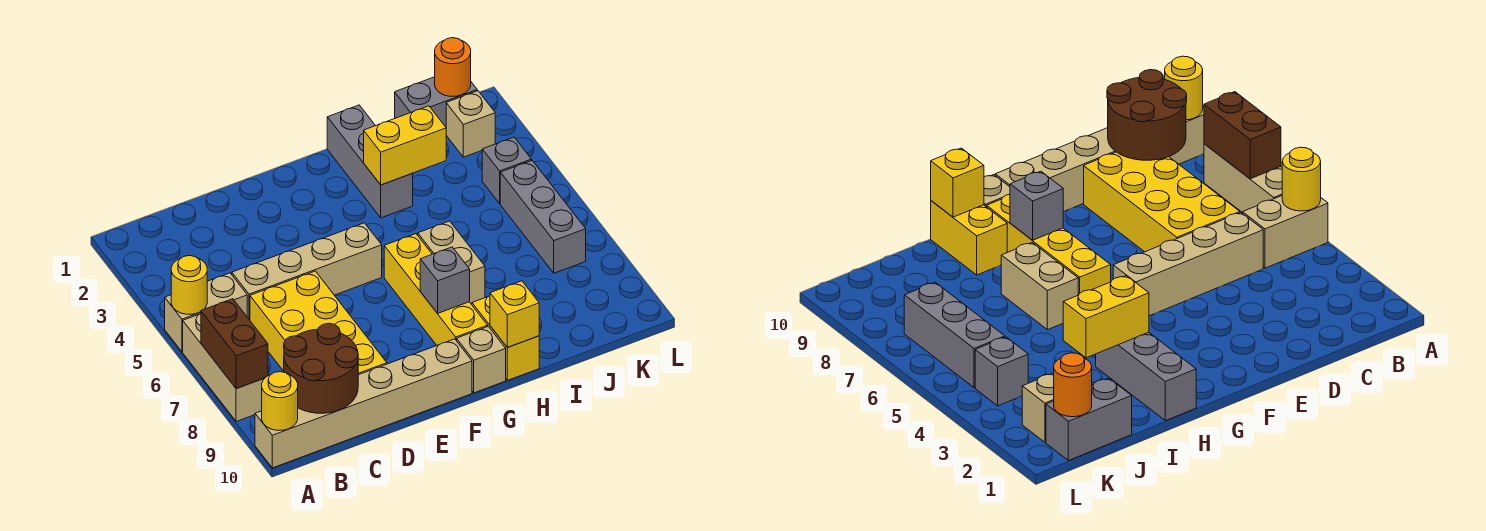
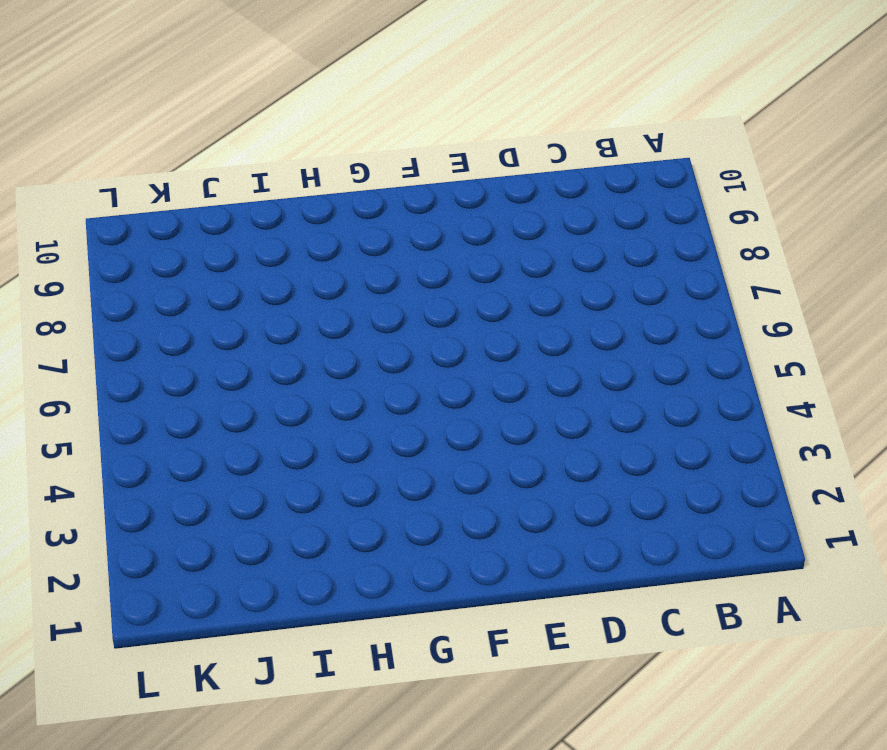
none -> tan 1x2 brick [165,273,247,352]
none -> tan 1x3 brick [183,314,264,422]
none -> tan 1x6 brick [255,339,472,468]

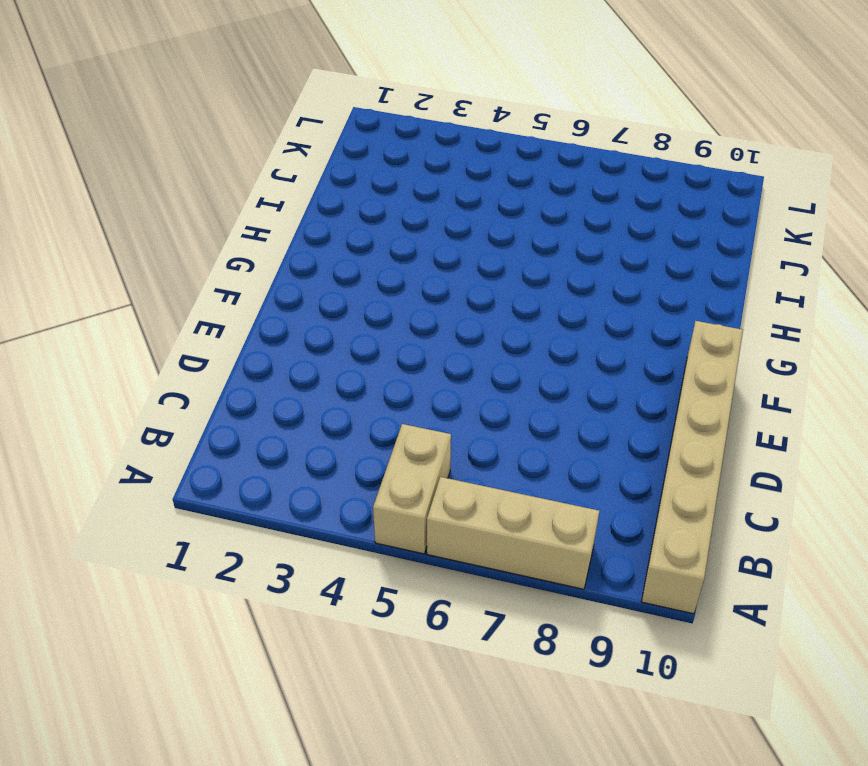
none -> tan 1x4 brick [232,223,382,320]
none -> yellow 2x4 brick [250,271,387,375]
none -> yellow 1x4 brick [384,234,488,345]

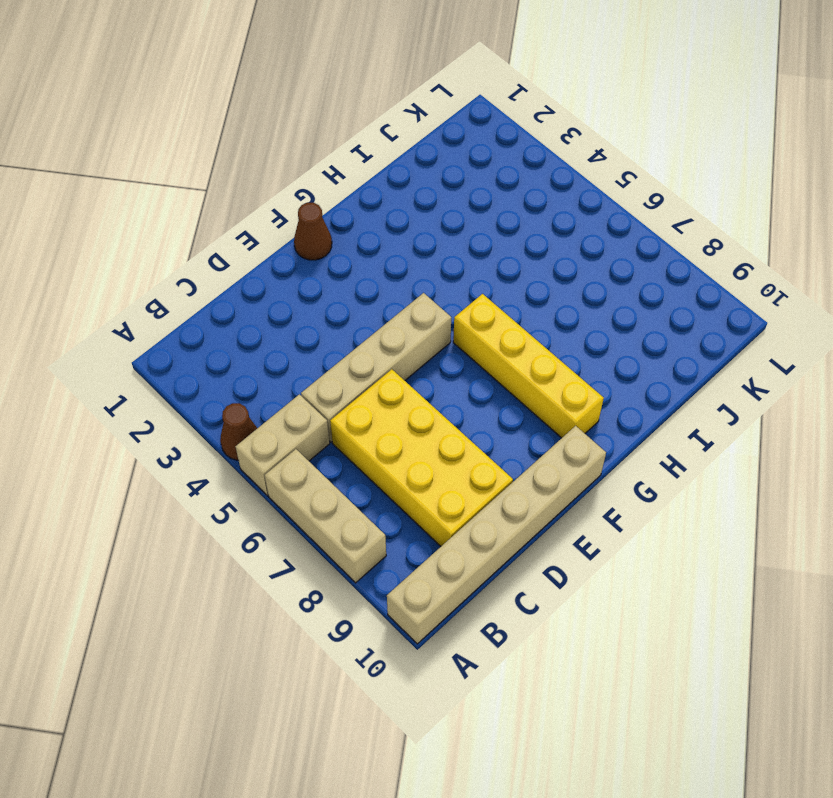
brown 1x1 cone [220,403,257,460] -> none
brown 1x1 cone [294,203,332,260] -> none
none -> tan 1x1 brick [457,326,506,393]
none -> grey 1x3 brick [327,105,413,218]
none -> tan 1x2 brick [418,221,485,304]

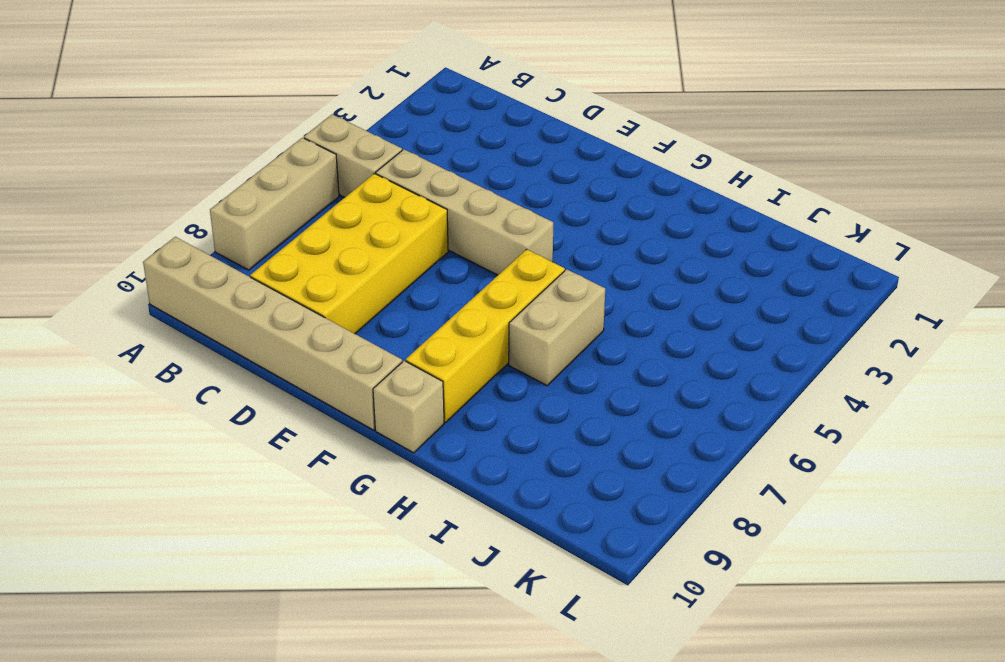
none -> grey 1x3 brick [327,105,413,218]
none -> yellow 1x2 brick [472,296,539,380]
none -> grey 1x2 brick [395,77,477,127]

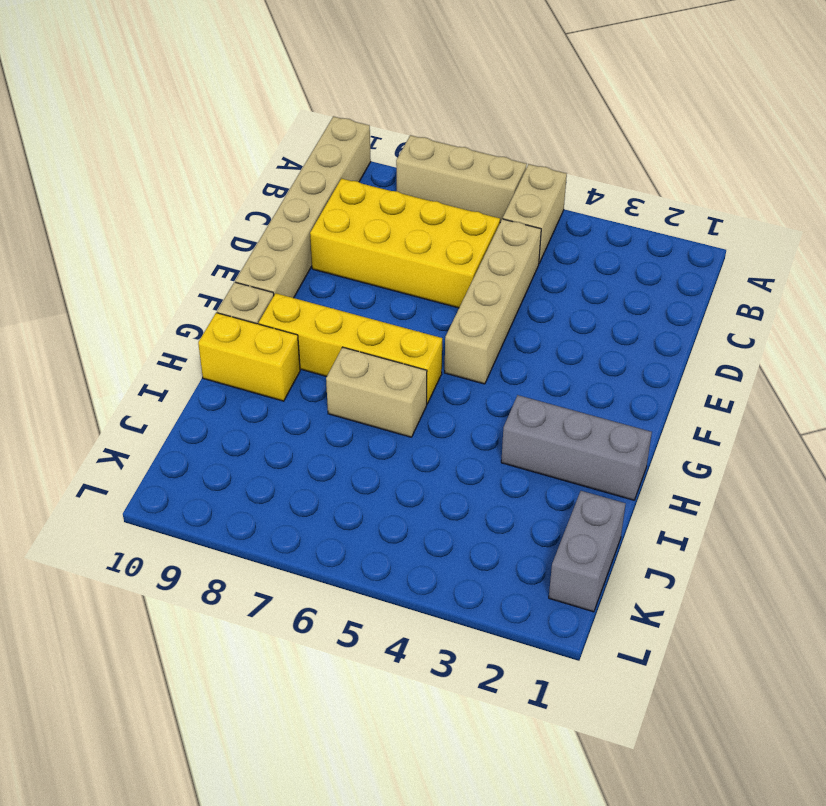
none -> tan 1x1 brick [446,91,495,157]
none -> grey 1x1 brick [482,137,532,203]
none -> grey 1x3 brick [500,161,586,273]

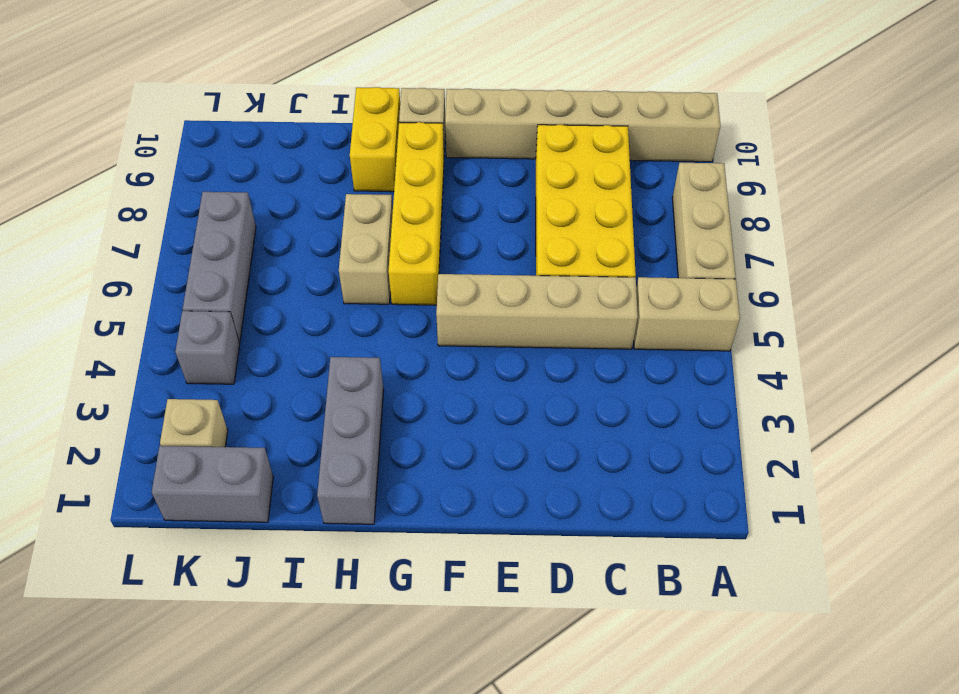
none -> yellow 1x1 round brick [171,256,207,314]
none -> brown 1x2 brick [201,299,268,389]
none -> yellow 1x1 round brick [262,372,298,430]

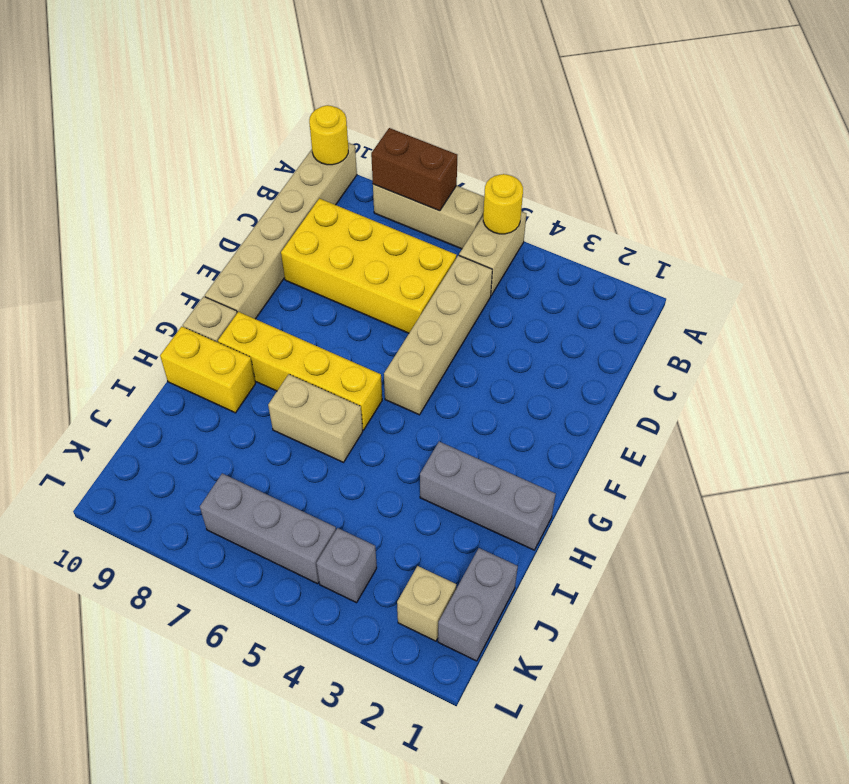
none -> brown 2x2 round brick [284,323,358,413]
none -> grey 1x1 brick [420,247,470,313]
none -> yellow 1x2 brick [364,106,446,185]

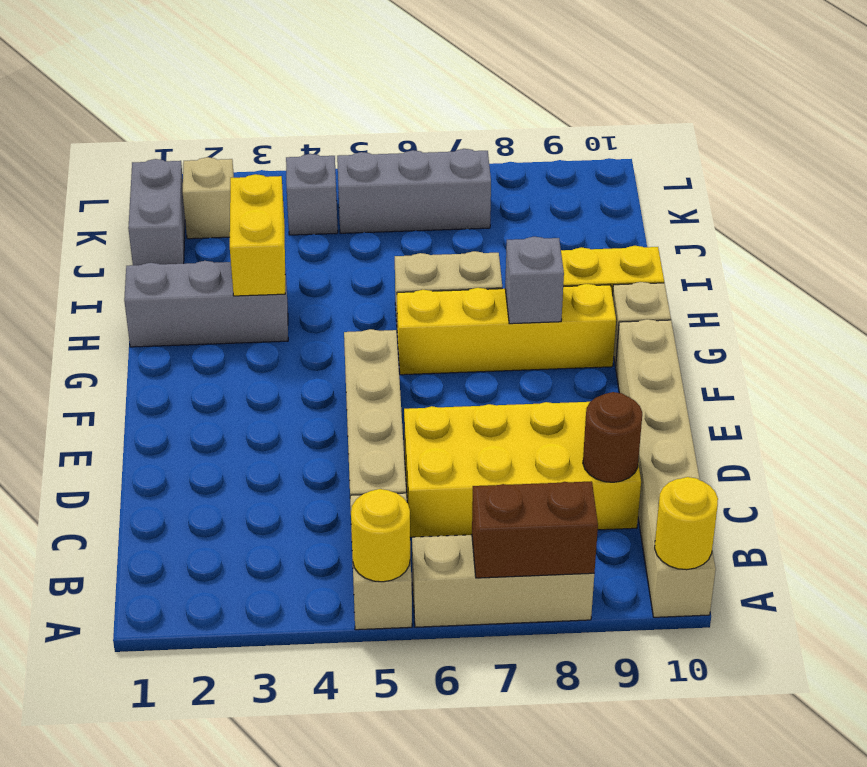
brown 1x1 round brick [583,392,642,482] -> brown 2x2 round brick [284,323,358,413]
none -> yellow 1x1 brick [490,281,539,347]
none -> orange 1x1 round brick [435,38,471,97]

